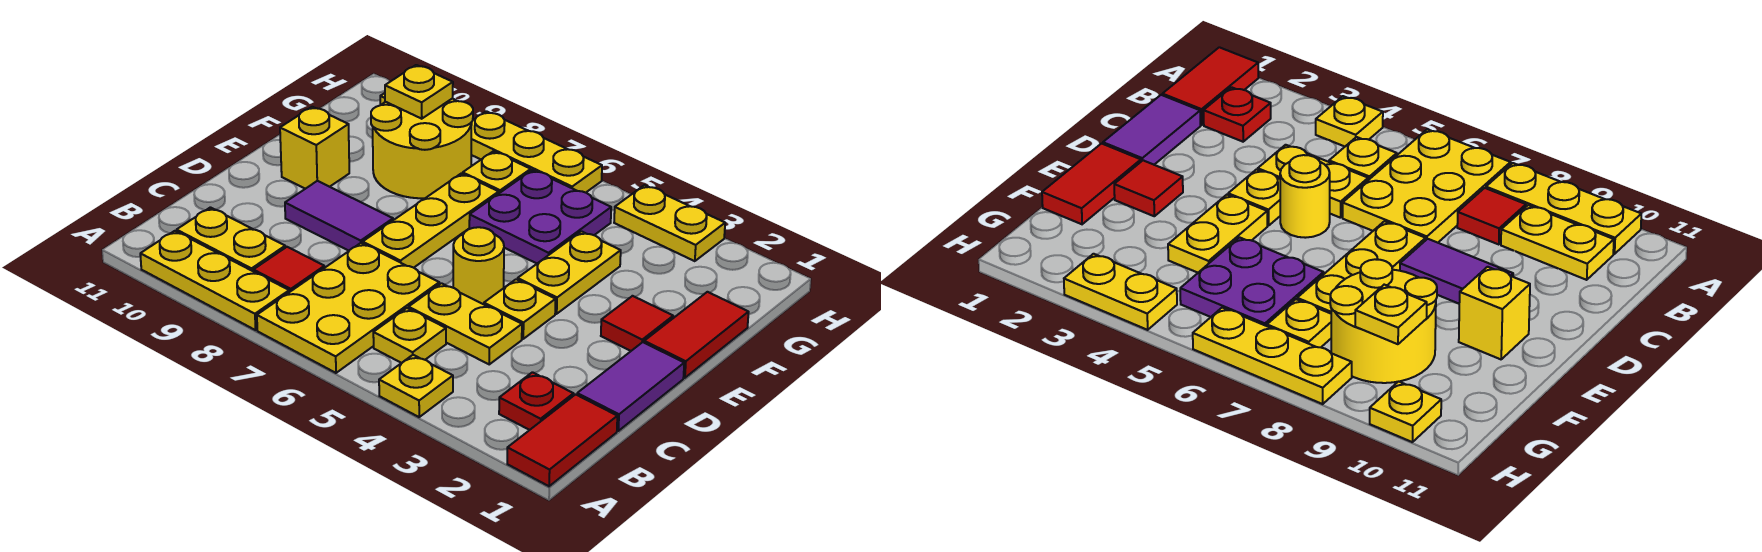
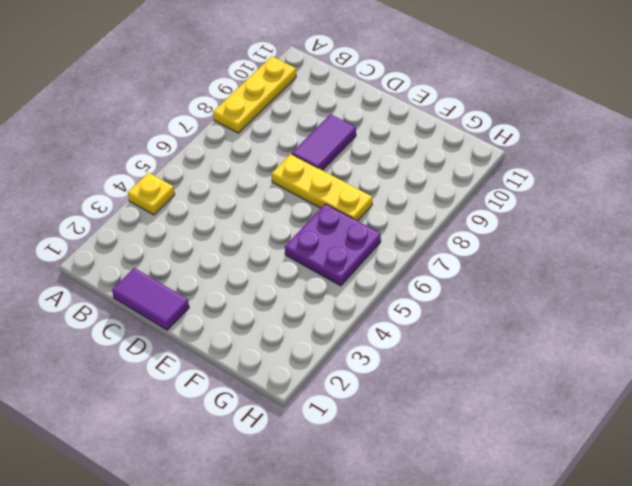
none -> red 1x2 tile [507,394,617,486]
none -> yellow 2x3 plate [257,243,439,373]
none -> red 1x1 plate [499,372,573,430]

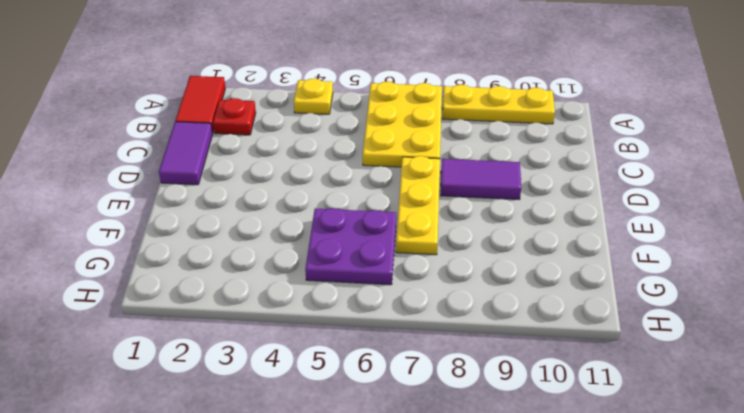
none -> yellow 1x1 plate [373,308,446,363]
none -> red 1x1 tile [253,247,325,292]
none -> yellow 1x2 plate [177,207,285,271]

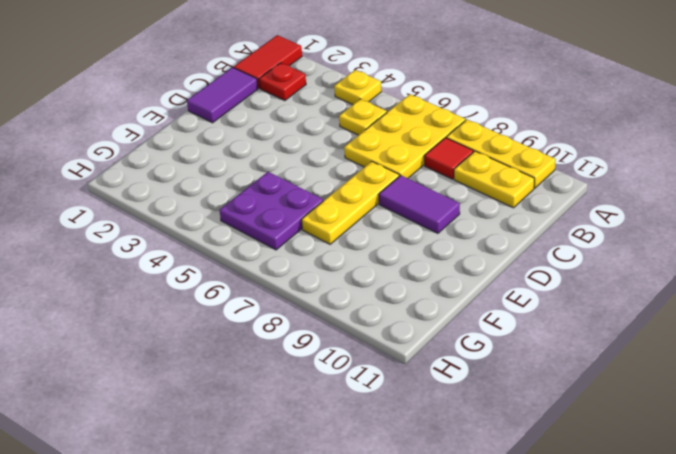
none -> yellow 1x2 plate [408,283,522,364]
none -> yellow 1x1 plate [484,279,556,339]
none -> yellow 1x1 round brick [453,227,504,304]

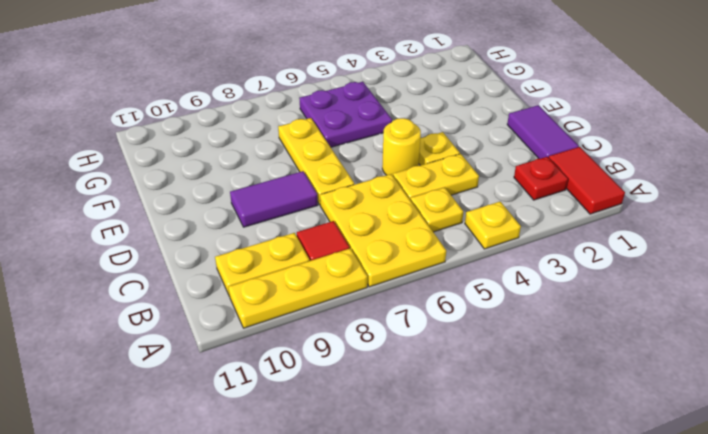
none -> red 1x2 tile [644,292,749,378]
none -> red 1x1 tile [601,296,673,351]
none -> yellow 1x2 plate [518,231,621,314]

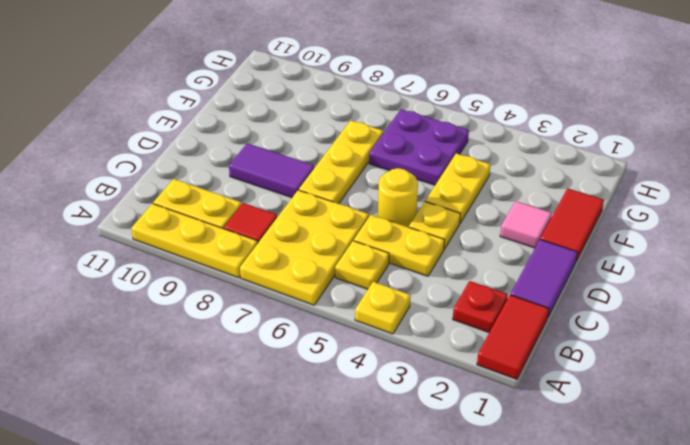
pink 1x1 tile [500,201,552,248] -> red 1x1 tile [601,296,673,351]
none -> yellow 1x1 brick [280,107,349,189]
none -> yellow 2x2 round brick [371,99,473,198]
none -> yellow 1x1 plate [463,151,531,193]

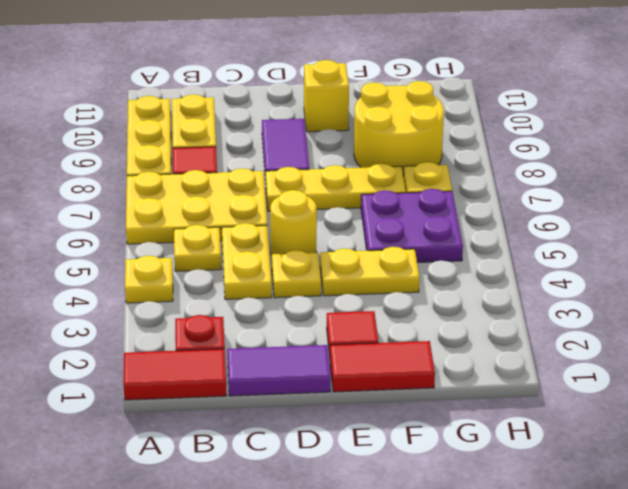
none -> yellow 1x2 plate [614,185,725,261]
none -> yellow 1x3 plate [471,111,602,193]
none -> yellow 1x1 plate [1370,381,1441,442]

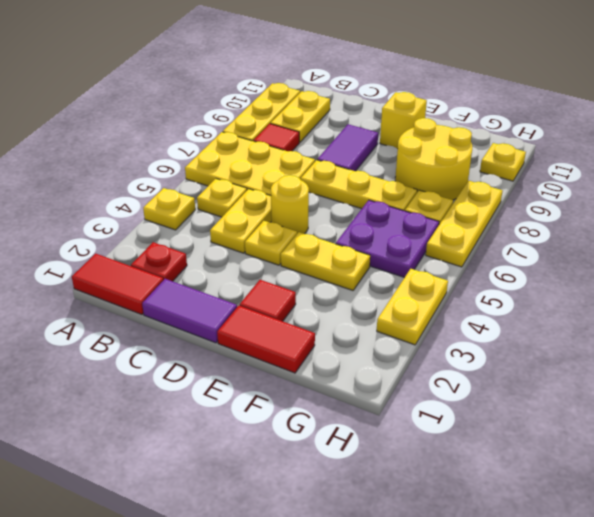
none -> yellow 1x1 plate [385,65,453,119]

